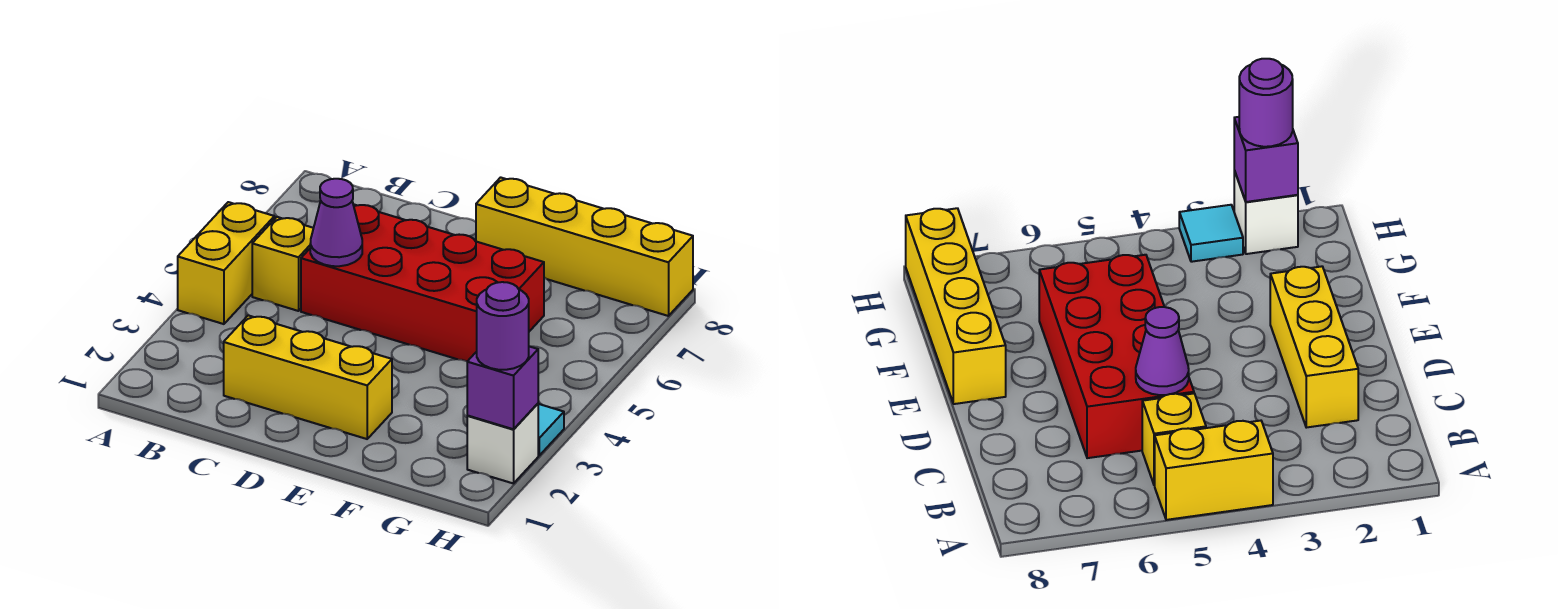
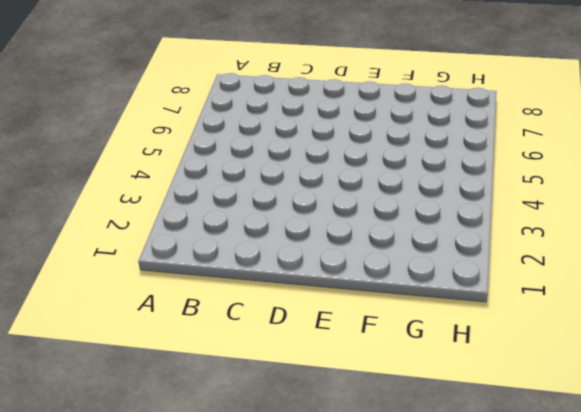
none -> yellow 1x2 brick [178,202,274,324]
none -> yellow 1x1 brick [252,217,313,311]

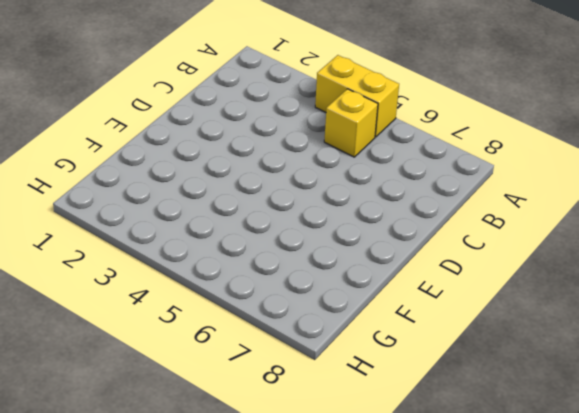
none -> yellow 1x3 brick [224,315,392,439]
none -> red 2x4 brick [301,204,544,361]

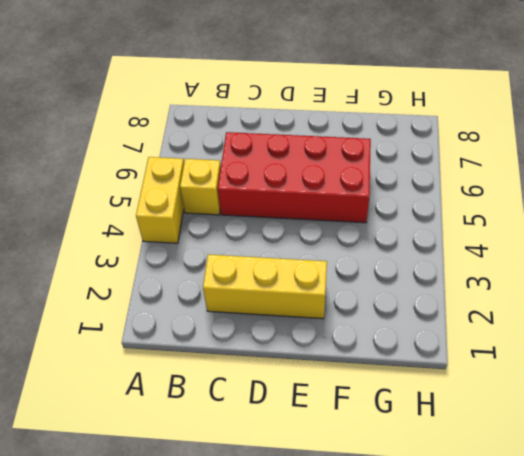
none -> yellow 1x4 brick [476,177,693,316]
none -> white 1x1 brick [467,404,538,484]

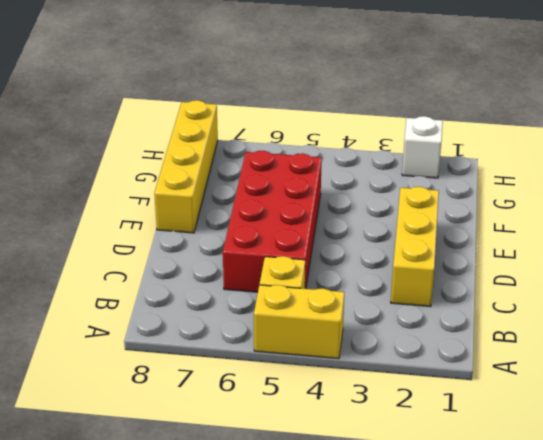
none -> cyan 1x1 tile [538,404,564,455]
none -> purple 1x1 cone [310,179,362,266]

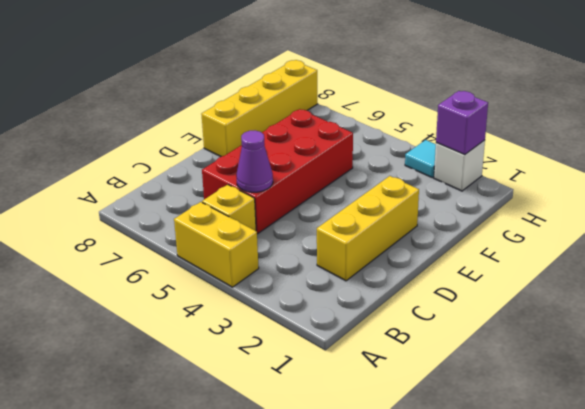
none -> purple 1x1 round brick [477,282,529,370]

